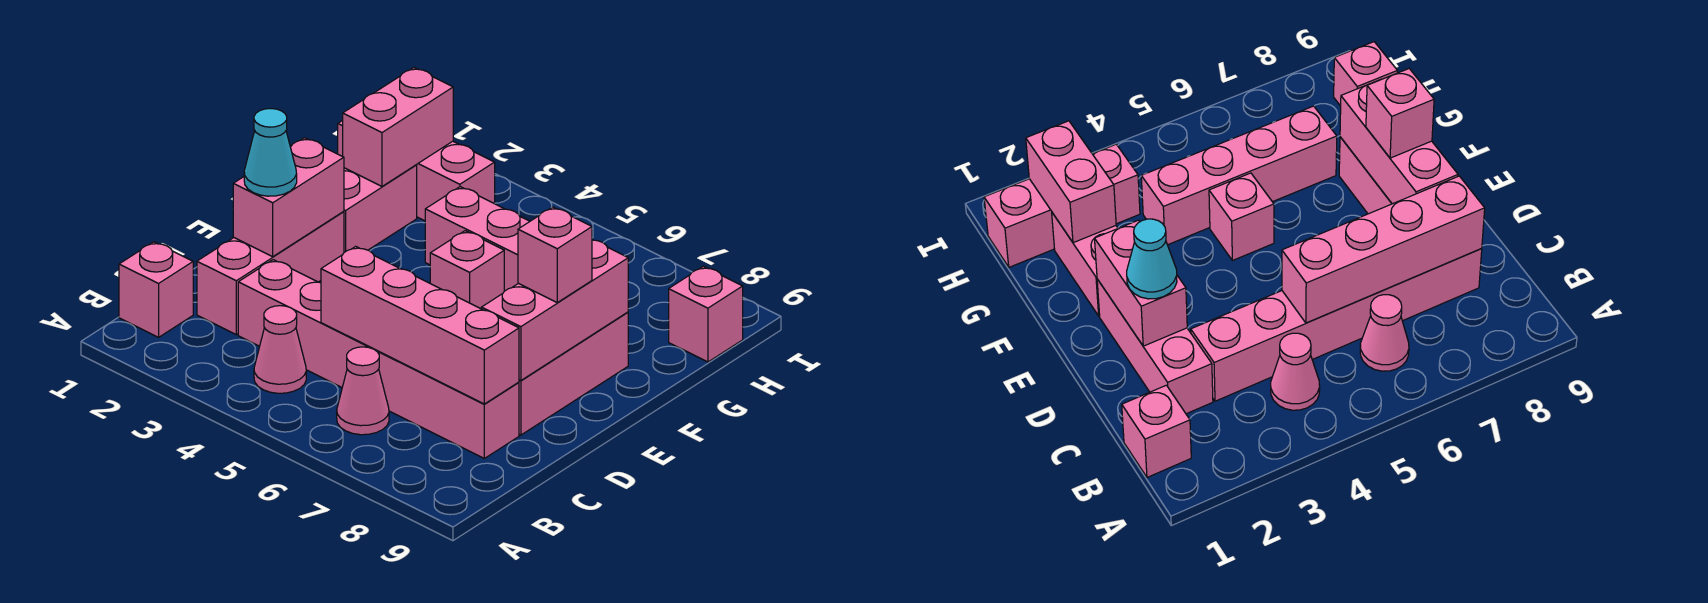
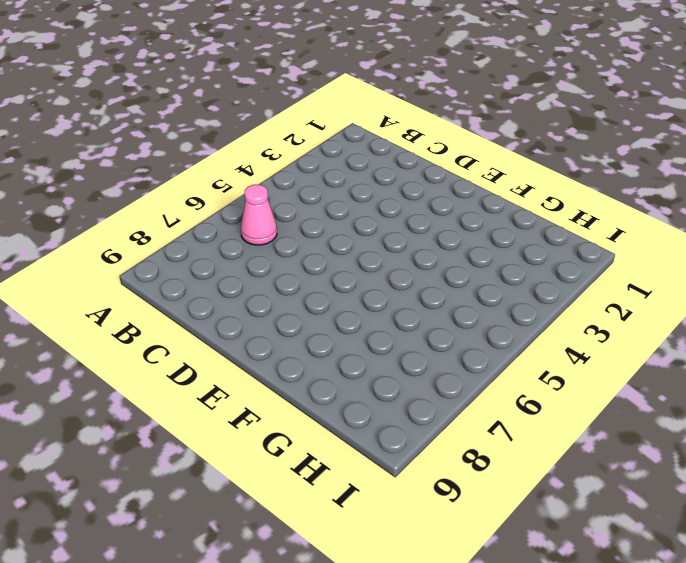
none -> pink 1x1 brick [119,242,193,337]
none -> pink 1x1 cone [254,306,306,393]
none -> pink 1x3 brick [197,212,344,335]

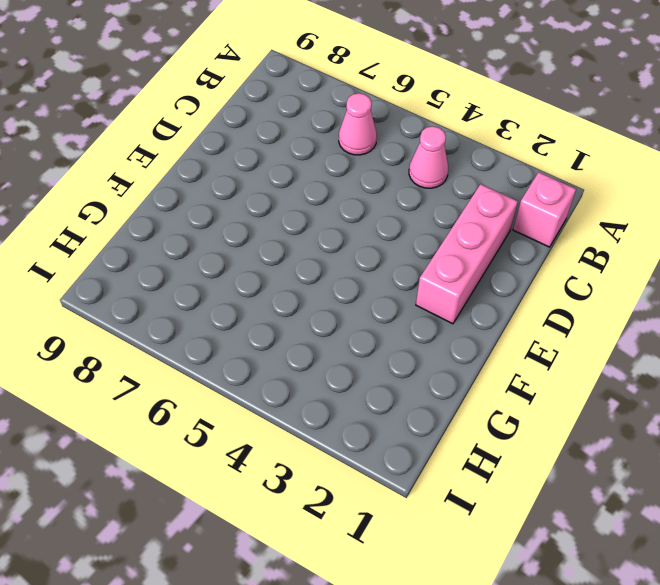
none -> pink 1x6 brick [238,260,519,458]
none -> pink 1x3 brick [519,312,628,435]
none -> pink 1x2 brick [344,165,417,252]

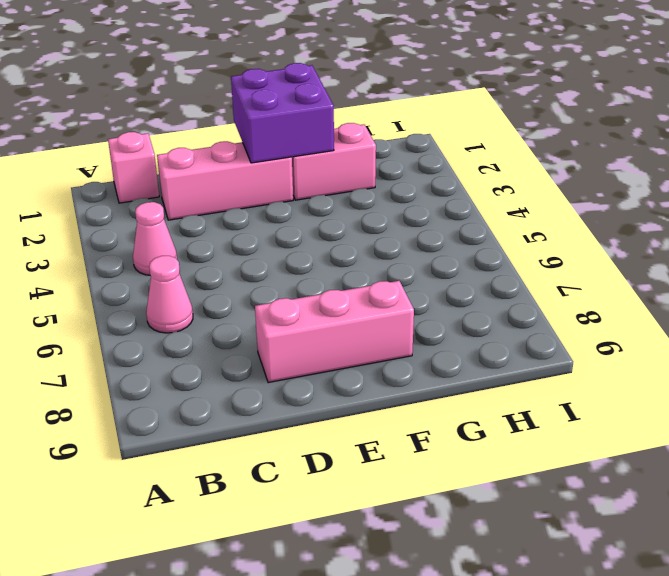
purple 2x2 brick [231,63,334,163] -> pink 1x2 brick [233,138,344,257]
none -> pink 1x6 brick [238,260,519,458]
none -> pink 1x1 brick [430,231,504,309]
none -> pink 1x4 brick [425,187,530,291]

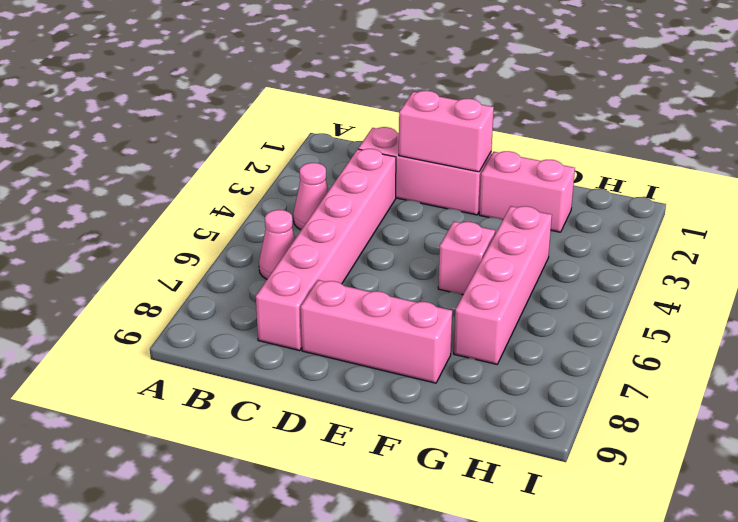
none -> pink 1x1 brick [119,242,193,337]
none -> pink 1x3 brick [338,120,495,221]
none -> pink 1x1 brick [669,266,743,362]

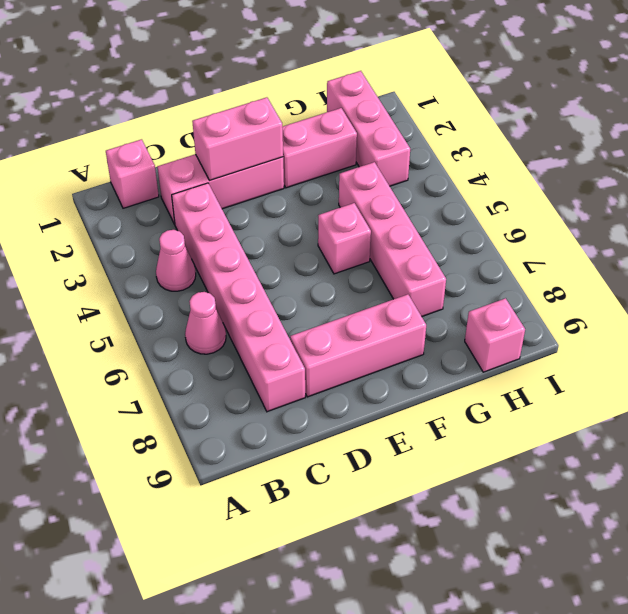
none -> pink 1x4 brick [321,246,519,404]
none -> pink 1x3 brick [481,240,628,381]
none -> pink 1x2 brick [343,68,453,186]

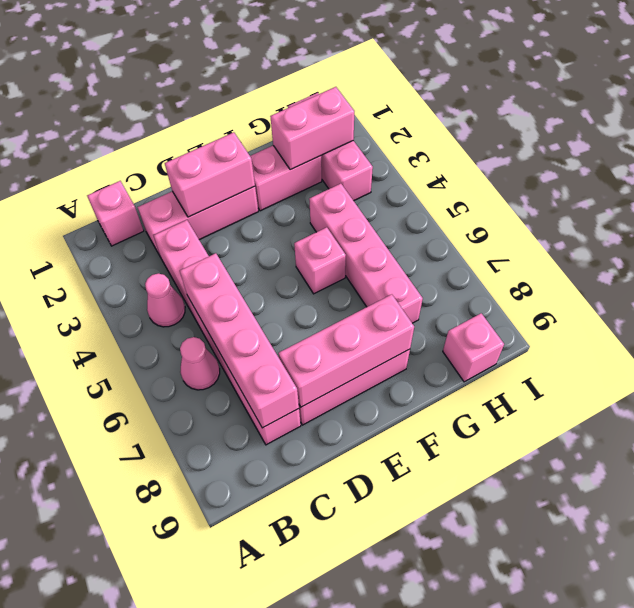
none -> cyan 1x1 cone [244,108,297,196]
none -> pink 1x1 brick [518,207,592,302]

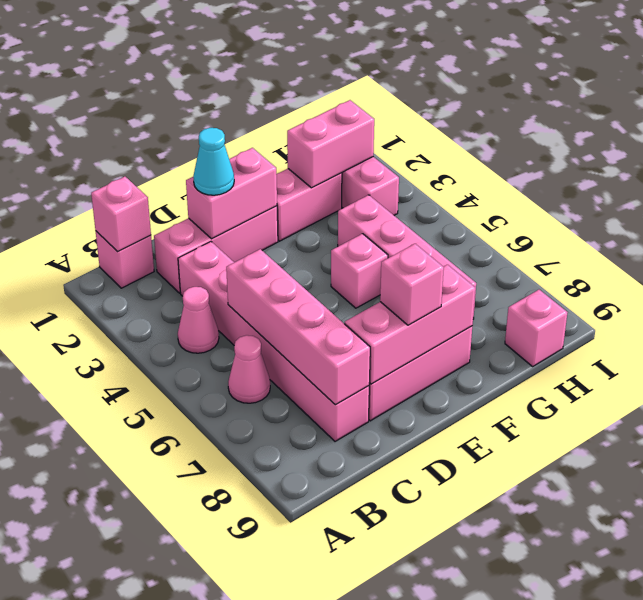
pink 1x1 brick [91,177,151,252] -> none

